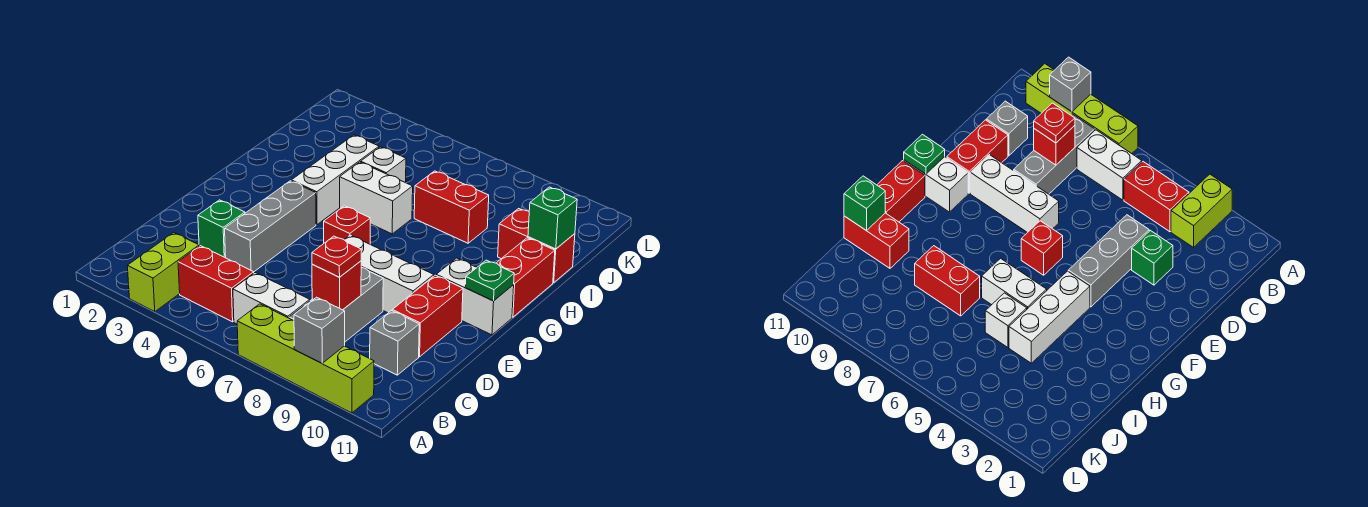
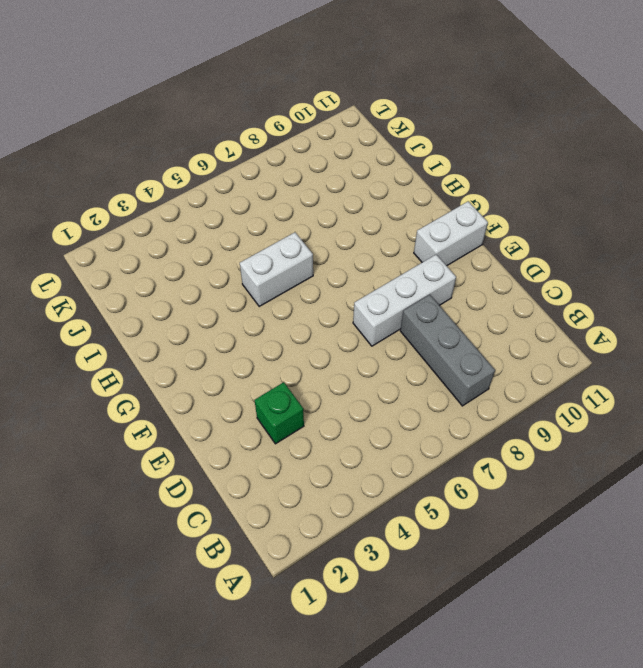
none -> lime 1x2 brick [127,233,199,312]
none -> lime 1x4 brick [237,304,374,413]
none -> red 1x2 brick [178,246,254,322]

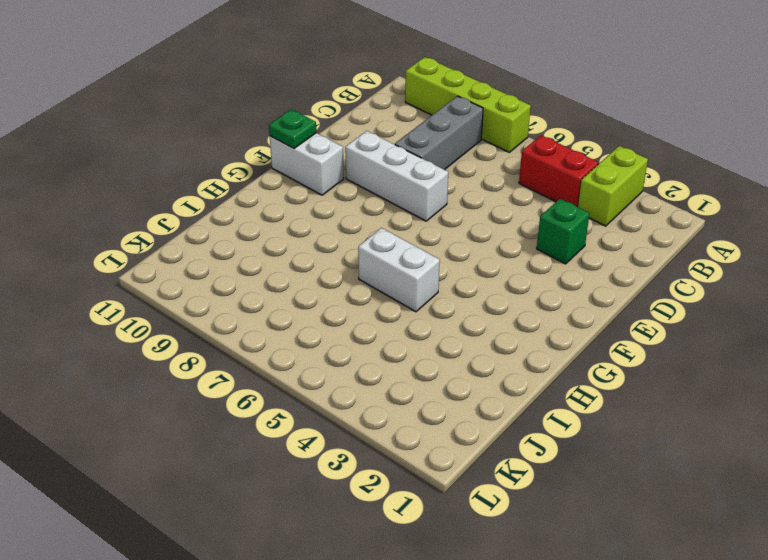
none -> white 1x2 brick [233,273,310,324]
none -> grey 1x1 brick [370,311,419,375]
none -> grey 1x3 brick [225,181,316,272]

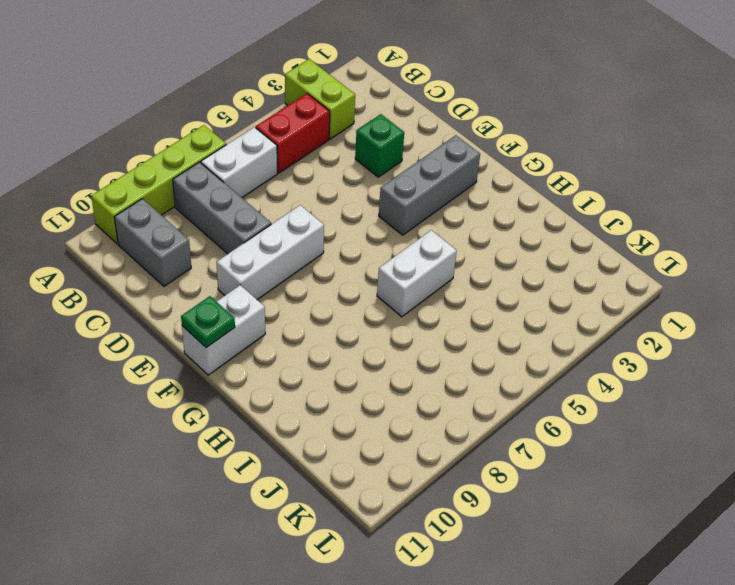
grey 1x2 brick [115,199,191,286] -> grey 1x1 brick [370,311,419,375]
grey 1x3 brick [379,135,480,235] -> grey 1x3 brick turned to [225,181,316,272]
none -> red 1x2 brick [392,275,463,357]
none -> red 1x1 brick [324,206,370,244]
none -> white 1x3 brick [291,135,379,225]

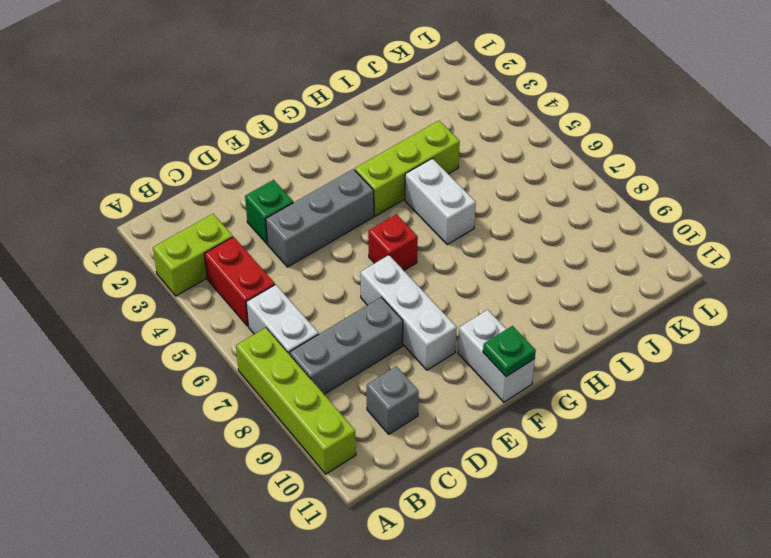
lime 1x3 brick [355,121,460,216] -> white 1x3 brick [291,135,379,225]
none -> red 1x2 brick [392,275,463,357]
none -> red 1x2 brick [497,238,555,317]
none -> white 1x1 brick [361,147,406,183]

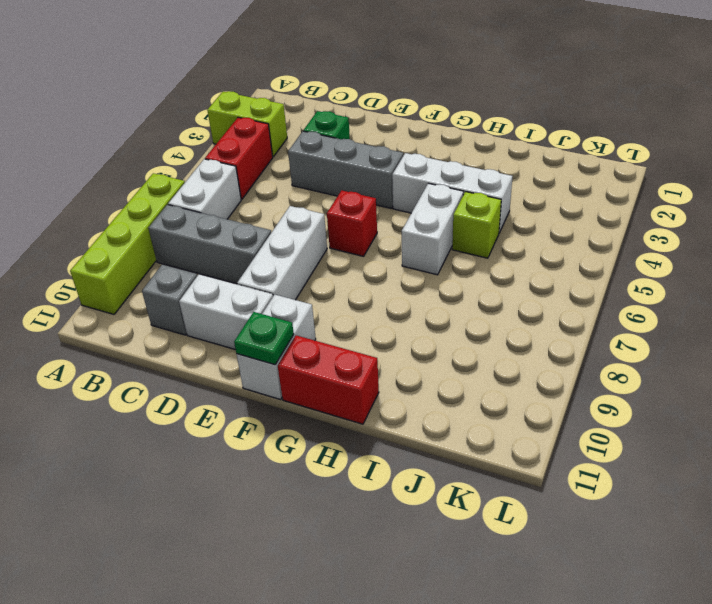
white 1x2 brick [179,274,273,350] -> red 1x2 brick [392,275,463,357]
lime 1x1 brick [452,192,501,258] -> white 1x1 brick [361,147,406,183]
none -> red 1x2 brick [414,171,489,243]
none -> red 1x2 brick [498,209,575,283]
none -> grey 1x1 brick [294,297,345,363]

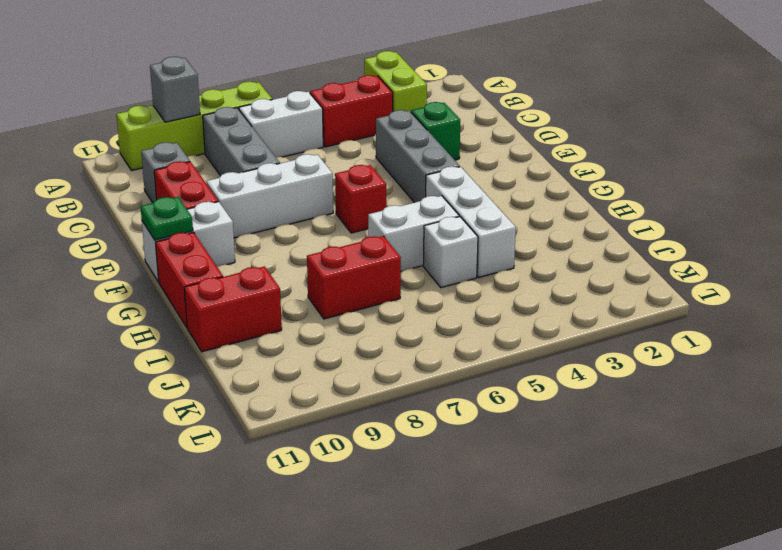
none -> red 1x1 brick [312,261,361,310]
none -> green 1x1 brick [528,187,577,249]
none -> red 1x1 plate [312,236,361,277]

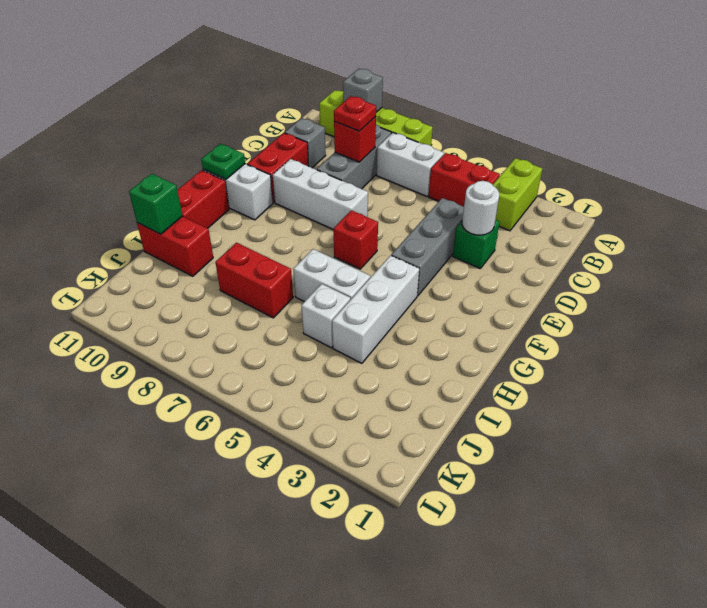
white 1x1 round brick [462,181,499,235] -> none

